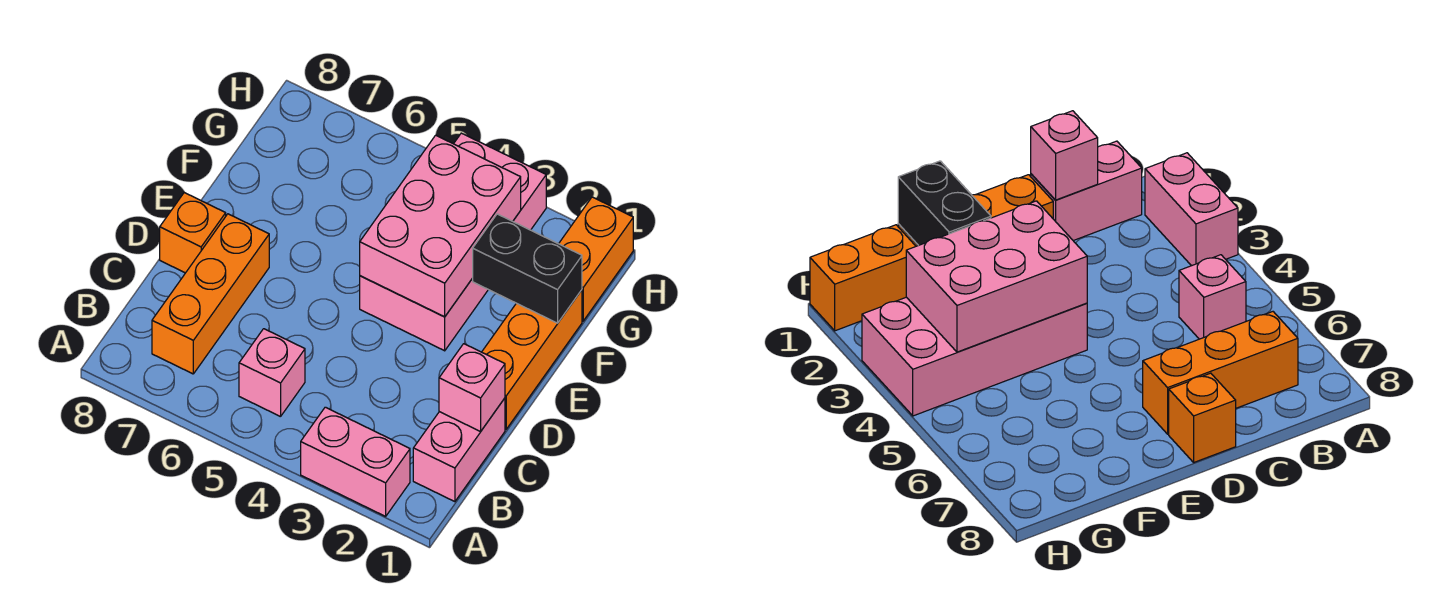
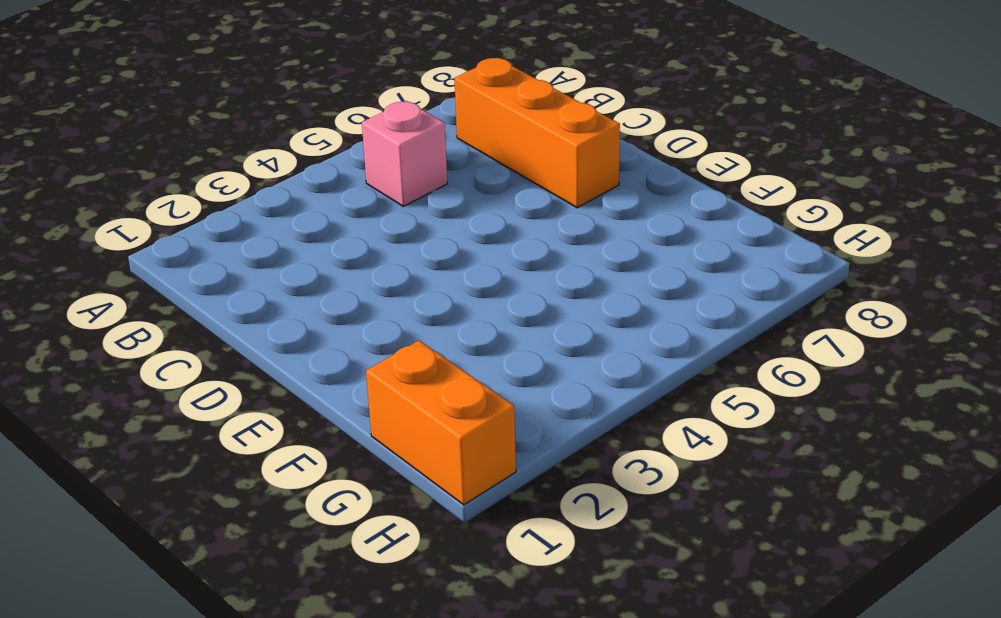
none -> pink 1x2 brick [301,407,410,516]
none -> pink 1x2 brick [413,398,505,502]

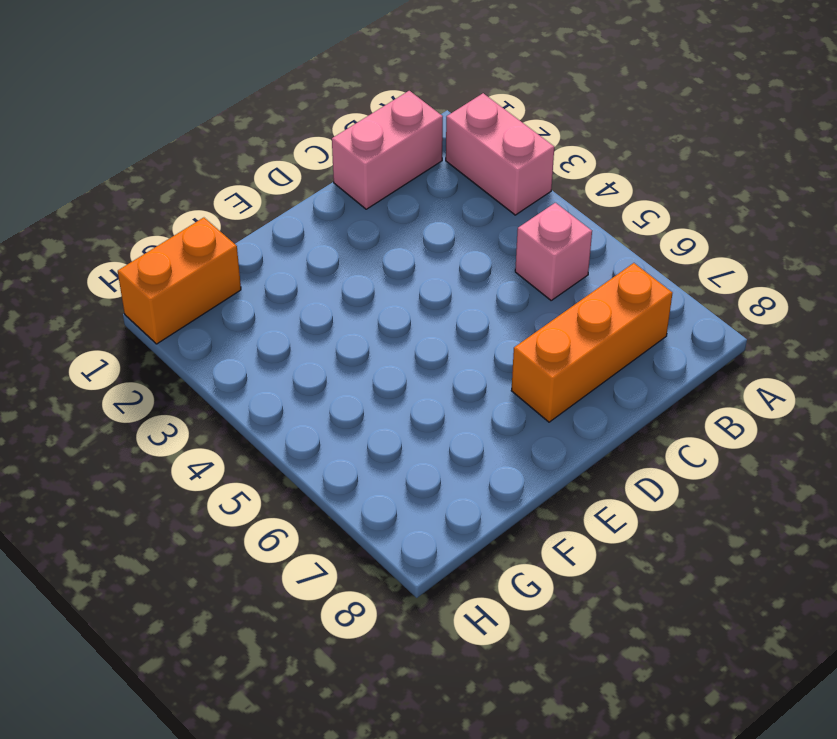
none -> orange 1x3 brick [482,290,582,429]
none -> orange 1x1 brick [160,193,226,273]

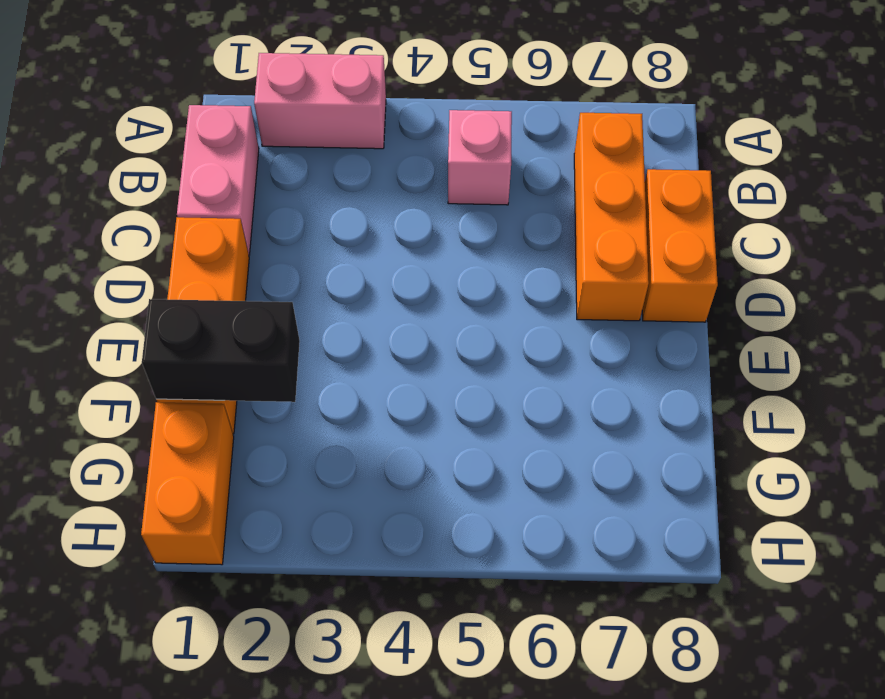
orange 1x2 brick [642,169,718,322] -> orange 1x1 brick [160,193,226,273]
none -> pink 2x4 brick [360,133,546,351]
none -> pink 1x1 brick [439,344,505,432]

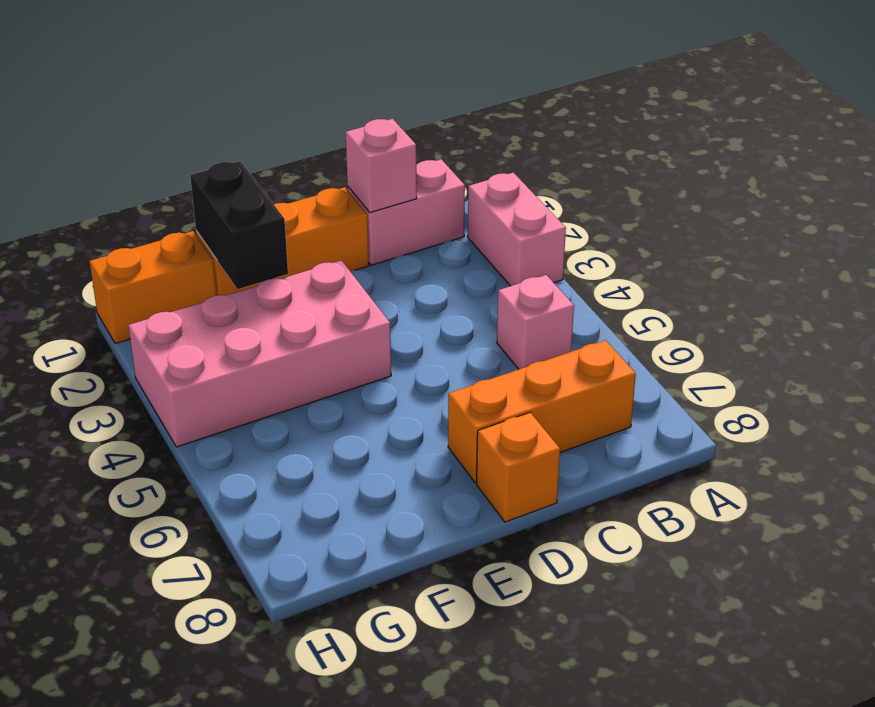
none -> pink 2x3 brick [360,135,521,317]

